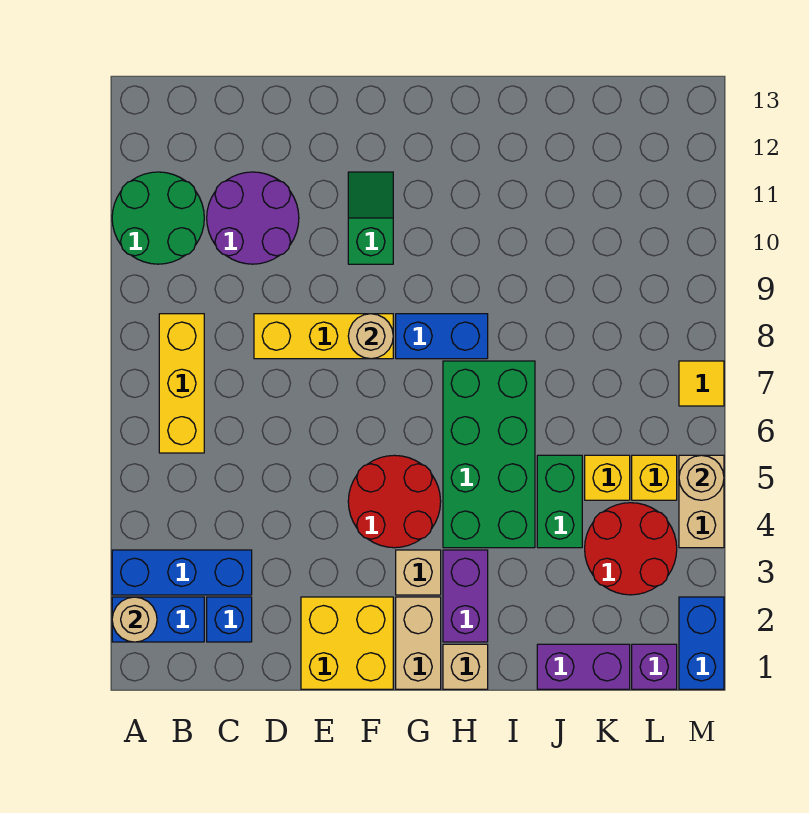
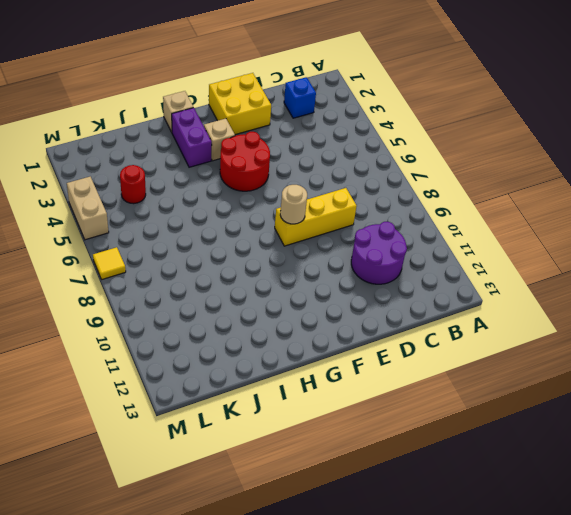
red 1x1 round brick [120,165,146,204] -> red 2x2 round brick [585,503,677,595]
none -> blue 1x2 brick [112,597,204,642]
none -> blue 1x3 brick [112,550,252,595]
none -> green 2x2 round brick [112,172,204,264]

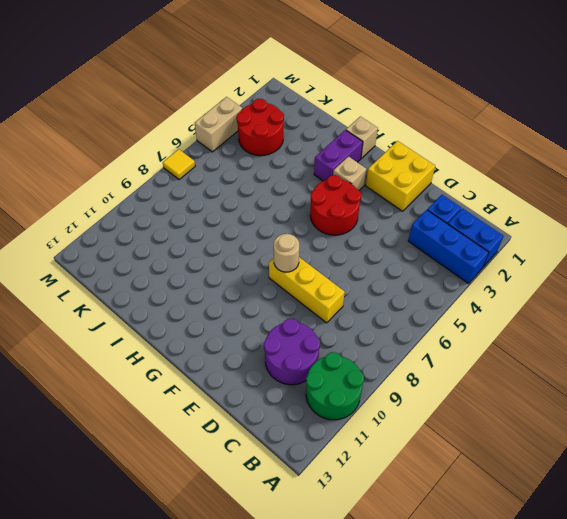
none -> yellow 1x3 brick [159,314,204,453]
none -> green 1x2 slope [348,172,393,264]
none -> tan 1x2 brick [396,597,441,689]

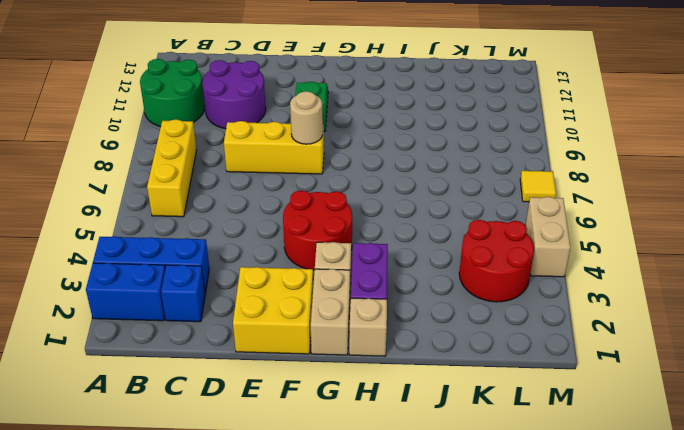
none -> blue 1x2 brick [396,314,488,359]
none -> green 2x4 brick [443,361,535,548]
none -> purple 1x2 brick [537,644,630,689]

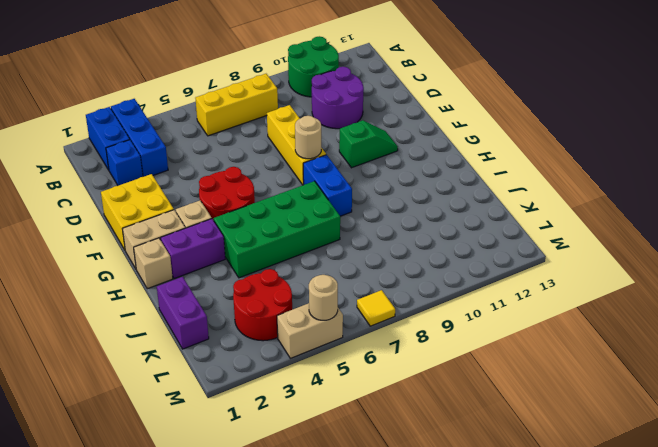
none -> green 1x2 brick [537,455,582,548]
none -> yellow 1x1 brick [585,455,630,500]
none -> purple 1x1 brick [632,644,677,689]

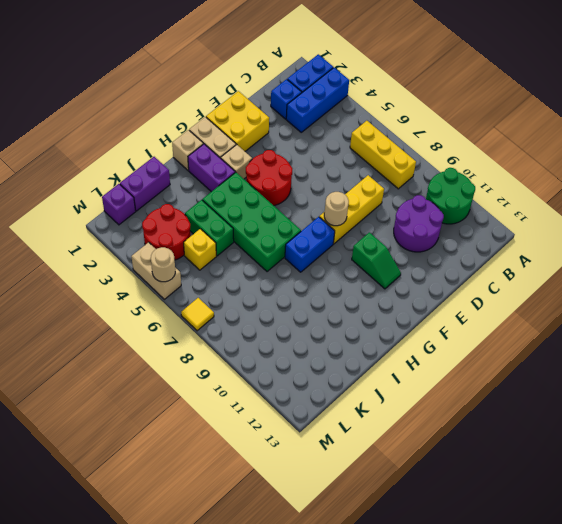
none -> yellow 1x1 brick [632,455,677,500]
none -> blue 1x2 brick [679,597,724,689]
none -> tan 1x1 round brick [112,597,157,642]

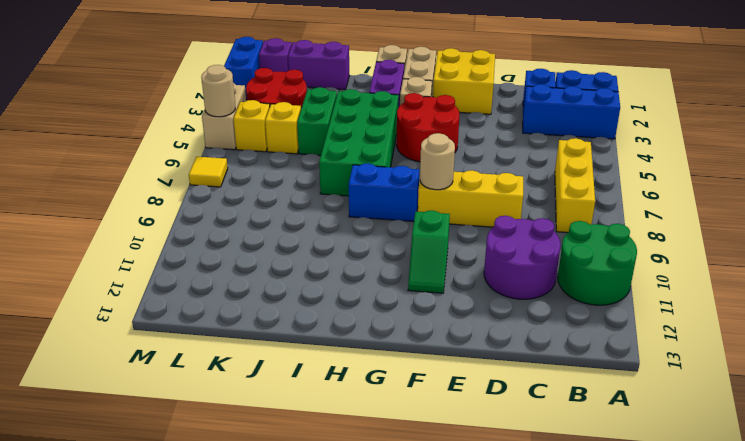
none -> tan 1x1 round brick [112,597,157,642]

